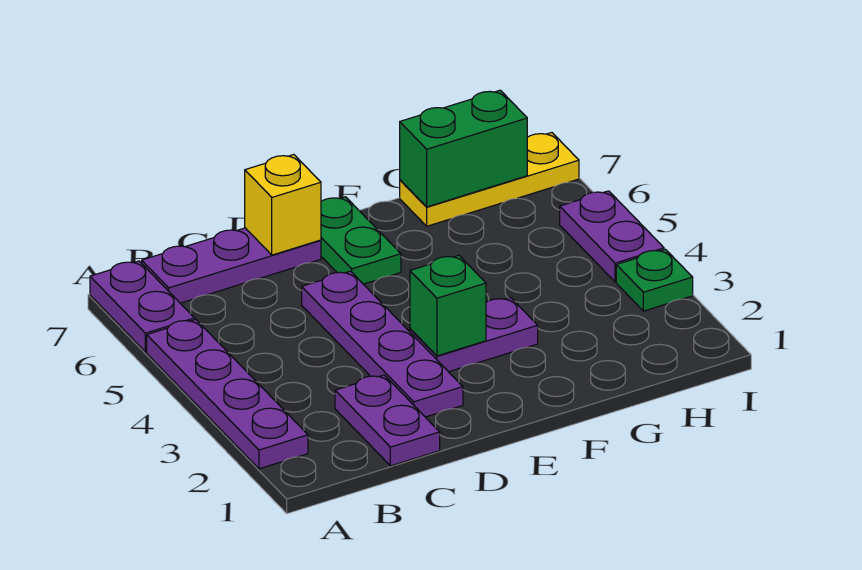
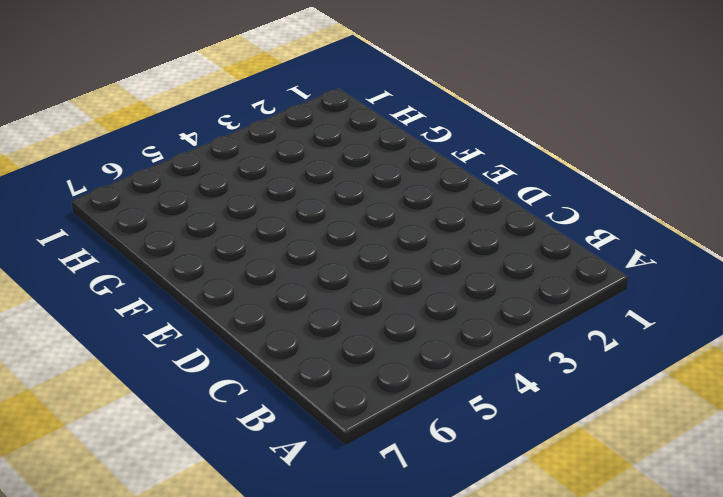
none -> purple 1x4 plate [147,319,308,469]
none -> purple 1x2 plate [90,261,195,352]
none -> purple 1x3 plate [142,228,321,303]

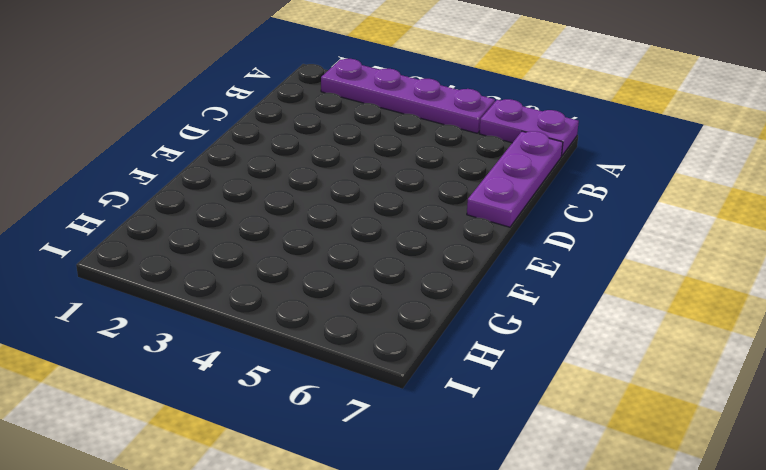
none -> purple 1x2 plate [335,375,440,466]
none -> purple 1x4 plate [302,271,463,417]
none -> purple 1x2 plate [410,298,538,372]

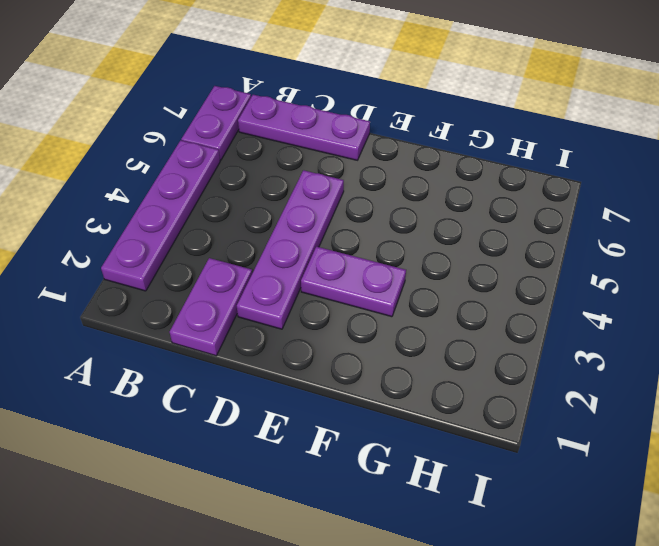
none -> green 1x2 plate [321,197,401,284]
none -> yellow 1x3 plate [400,133,579,226]
none -> green 1x1 plate [616,249,693,311]

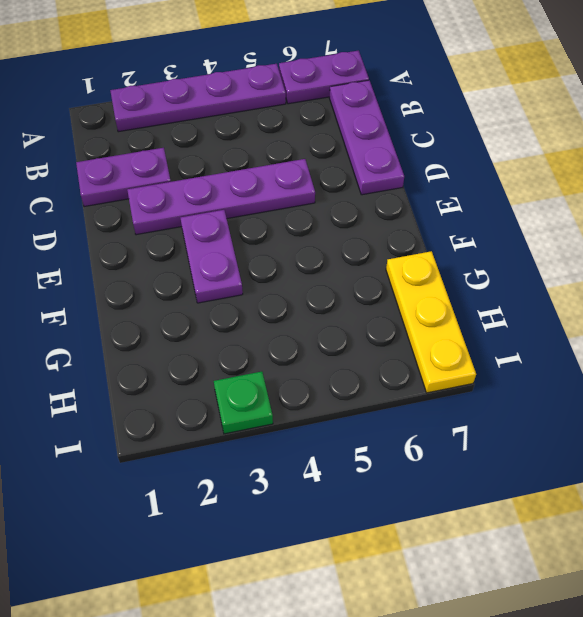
none -> green 1x2 plate [321,197,401,284]
none -> purple 1x2 plate [560,191,664,282]
none -> yellow 1x1 brick [245,155,321,255]

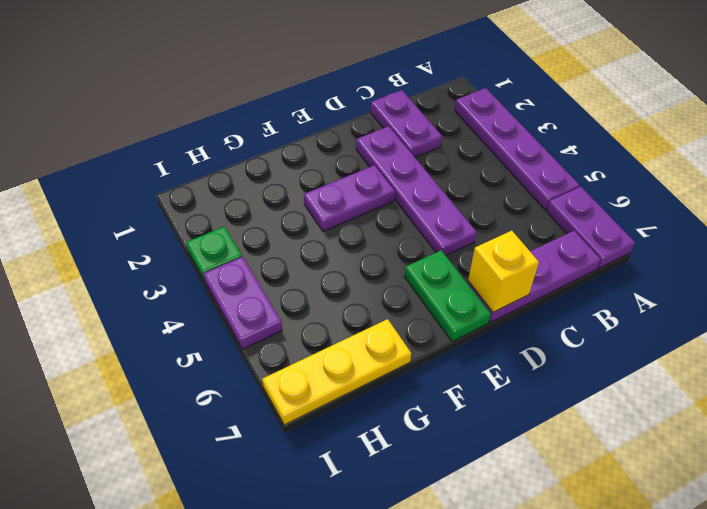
none -> green 1x1 brick [410,255,486,356]
none -> green 1x2 brick [400,90,527,207]

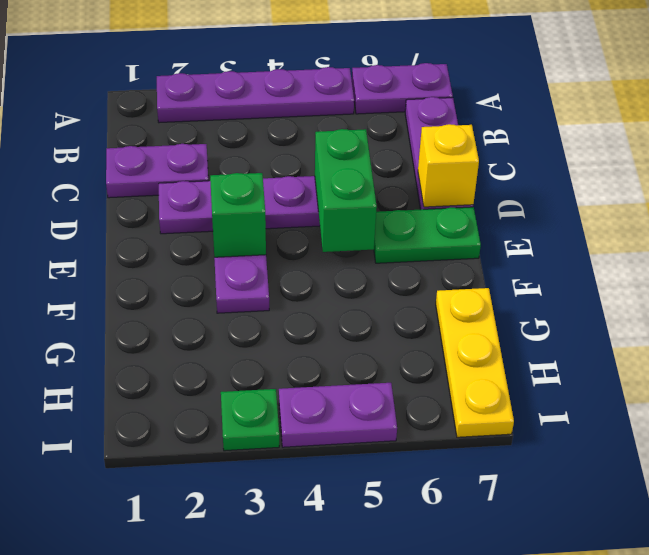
green 1x2 brick [315,129,377,252] -> green 1x2 brick moved to [400,90,527,207]

